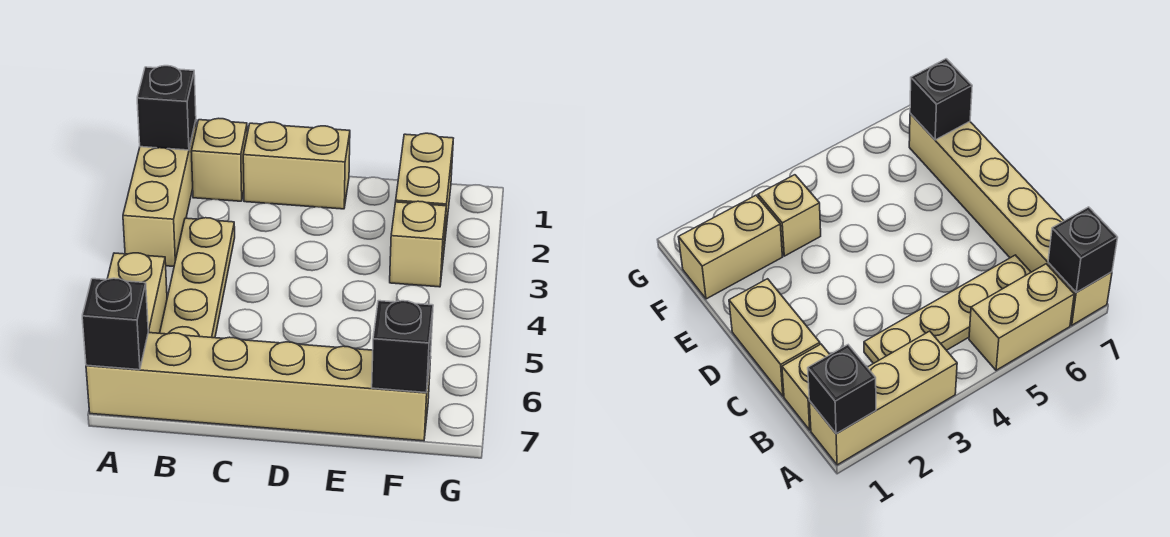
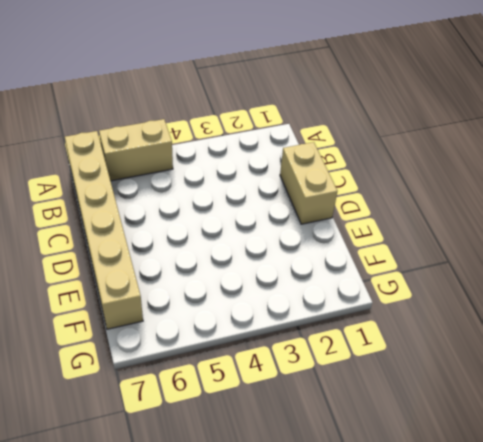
none -> tan 1x3 brick [123,121,196,266]
none -> tan 1x1 brick [191,118,247,201]

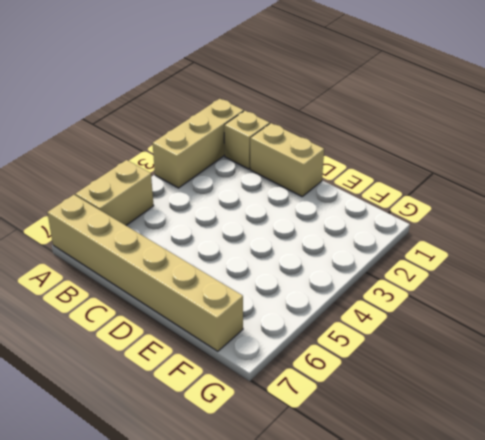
none -> tan 1x4 plate [160,218,235,338]
none -> tan 1x2 brick [396,133,453,247]

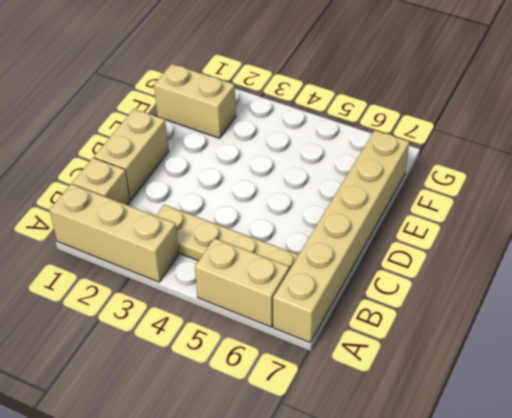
none -> tan 1x1 brick [390,201,446,287]
none -> black 1x1 brick [137,66,196,150]

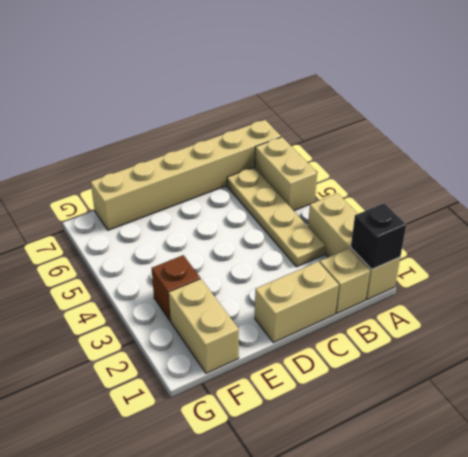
brown 1x1 brick [151,255,200,321] -> tan 1x1 brick [390,201,446,287]
none -> black 1x1 brick [82,278,148,370]
none -> black 1x1 brick [372,301,433,393]

